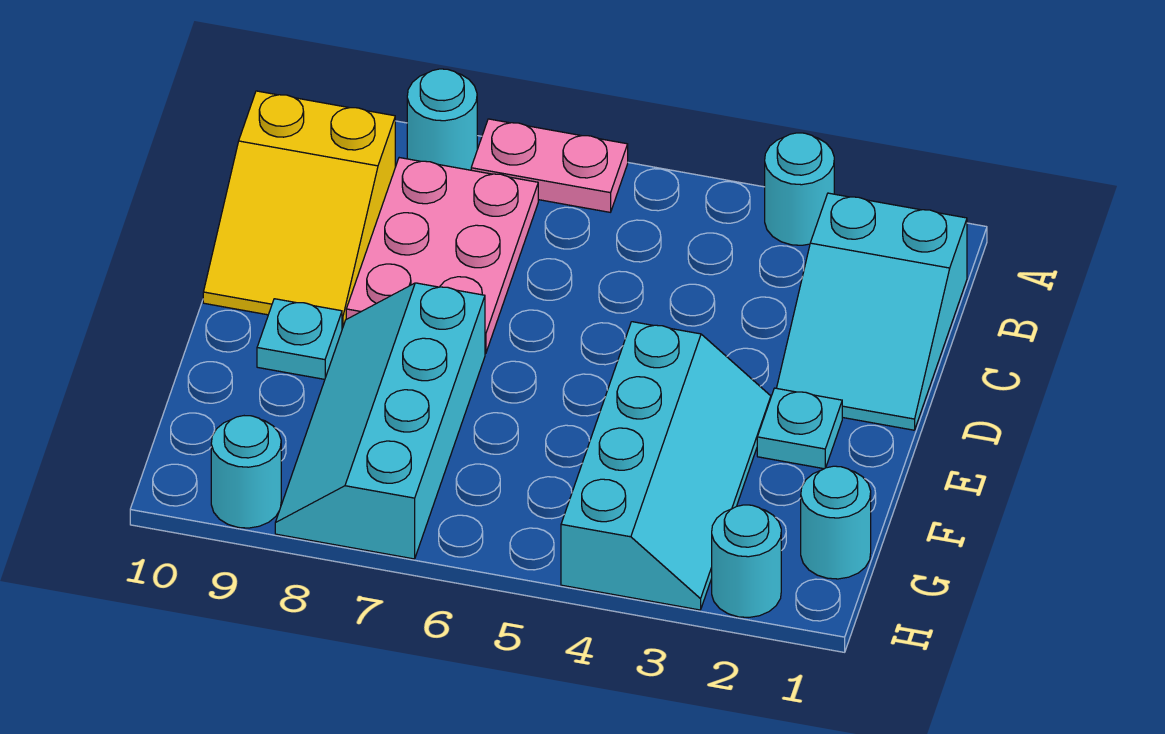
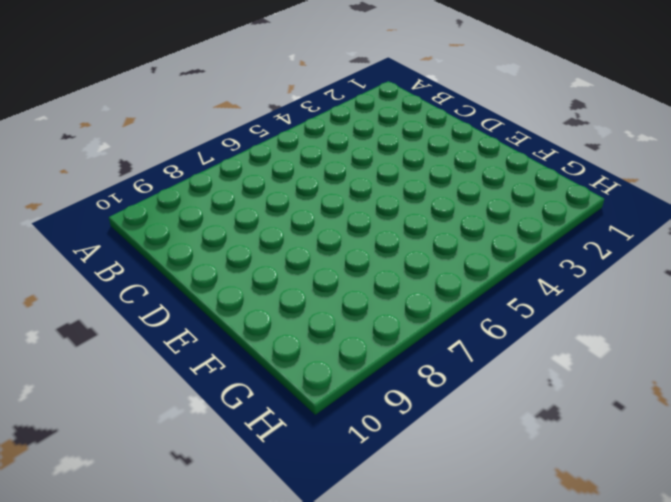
none -> cyan 1x1 round brick [765,133,834,245]
none -> pink 1x2 plate [471,119,628,212]
none -> cyan 1x1 round brick [407,69,477,170]

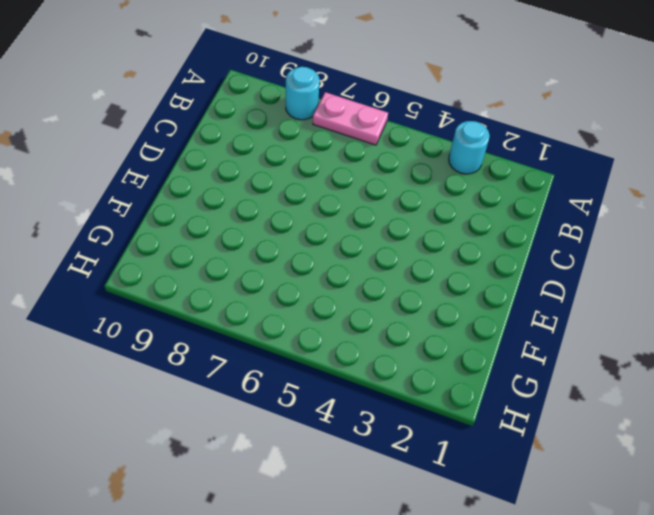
none -> cyan 2x3 slope [777,193,967,430]
none -> pink 2x3 plate [346,158,538,354]
none -> yellow 2x3 slope [203,91,395,328]

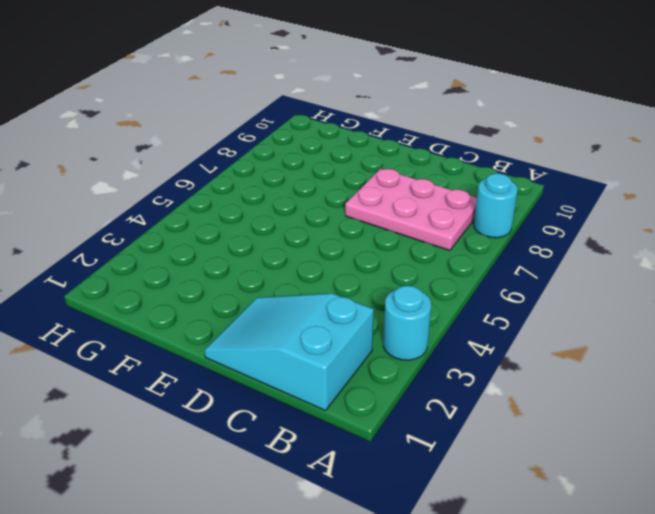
none -> pink 1x2 plate [471,119,628,212]
none -> yellow 2x3 slope [203,91,395,328]
none -> cyan 1x1 plate [757,388,842,469]

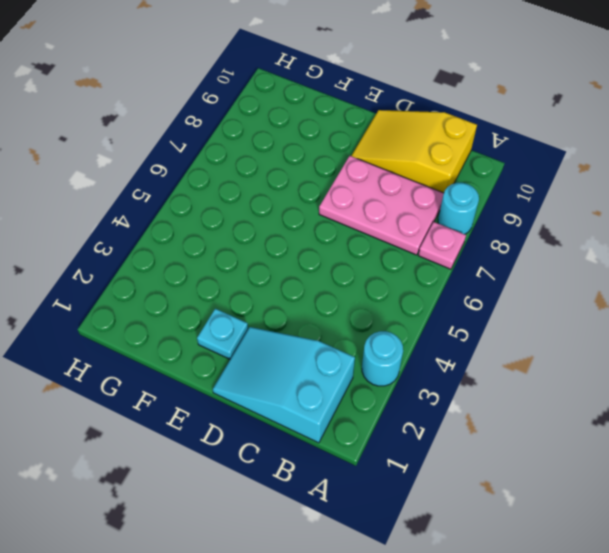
pink 1x1 plate [418,222,466,269] -> pink 1x2 plate [471,119,628,212]
none -> cyan 2x4 slope [561,322,771,610]
none -> cyan 2x4 slope [275,283,485,559]
none -> cyan 1x1 plate [257,299,342,379]

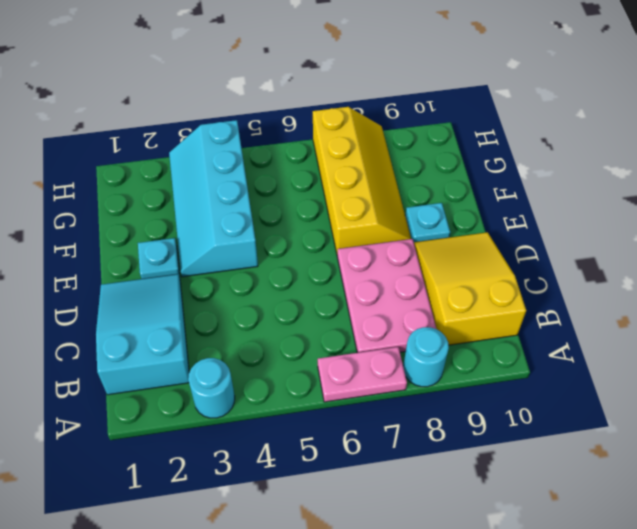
yellow 2x4 slope [313,107,411,253] -> cyan 2x4 slope [275,283,485,559]
none -> cyan 1x1 round brick [801,466,871,579]
none -> cyan 1x1 round brick [712,505,781,617]
none -> cyan 1x1 round brick [211,416,281,528]

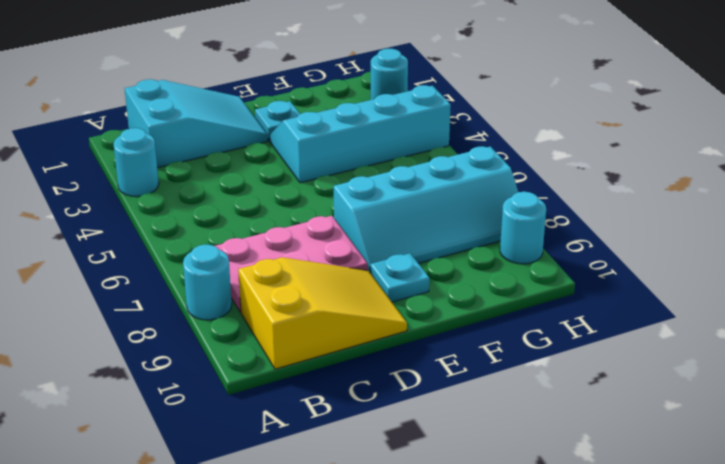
none -> pink 1x2 plate [471,119,628,212]
none -> cyan 1x1 round brick [801,466,871,579]

